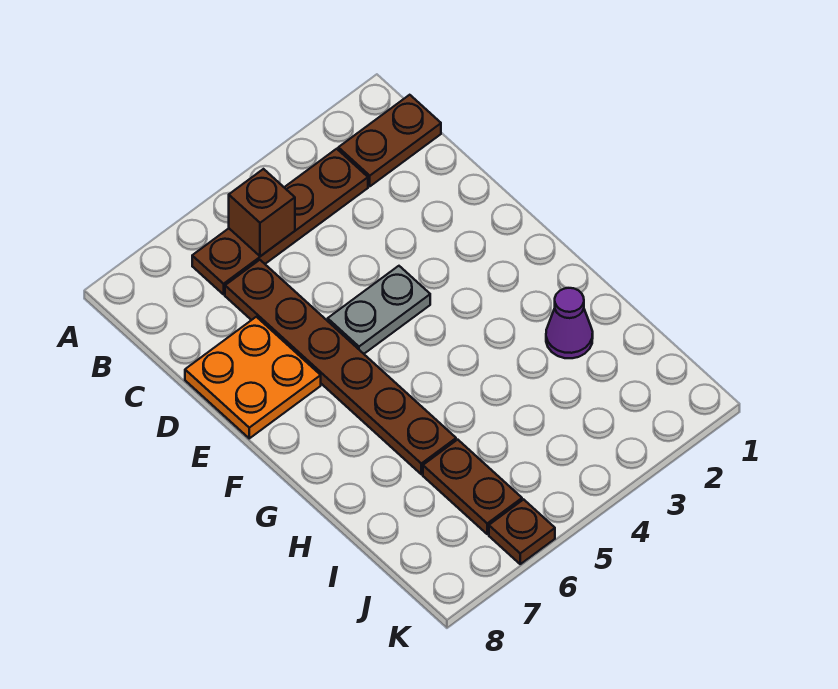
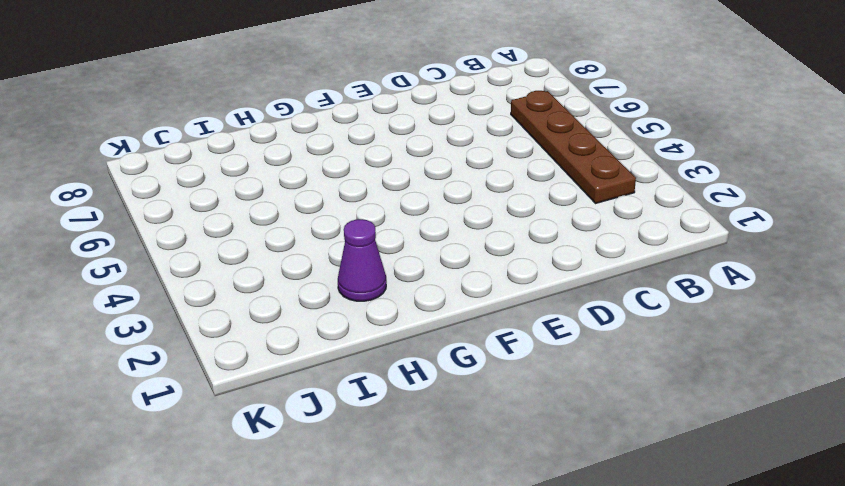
none -> brown 1x2 plate [338,95,441,186]
none -> brown 1x6 plate [225,260,456,474]

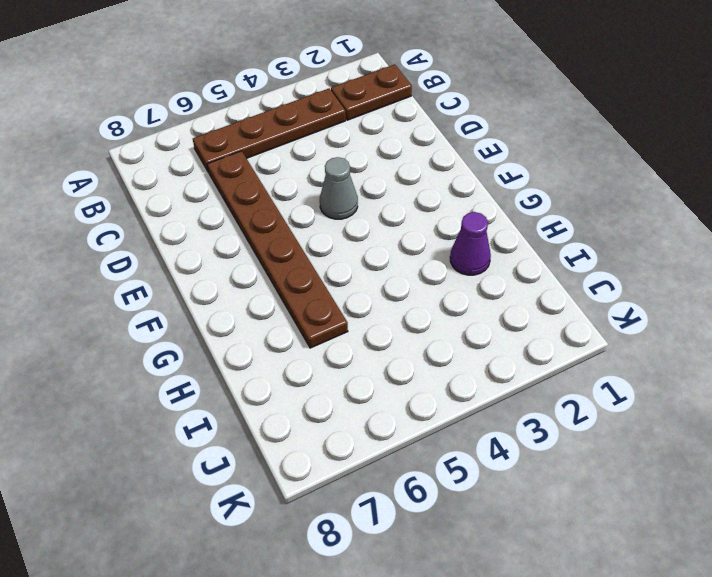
grey 1x1 cone [320,157,358,219] -> grey 1x2 plate [328,266,430,354]
none -> orange 2x2 plate [185,317,321,438]
none -> brown 1x2 plate [423,440,522,534]

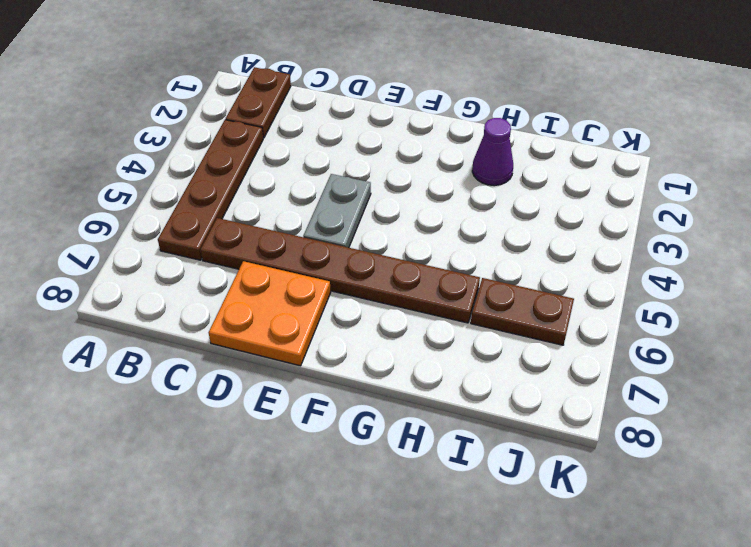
none -> brown 1x1 plate [489,499,555,564]
none -> brown 1x1 brick [229,169,295,256]

